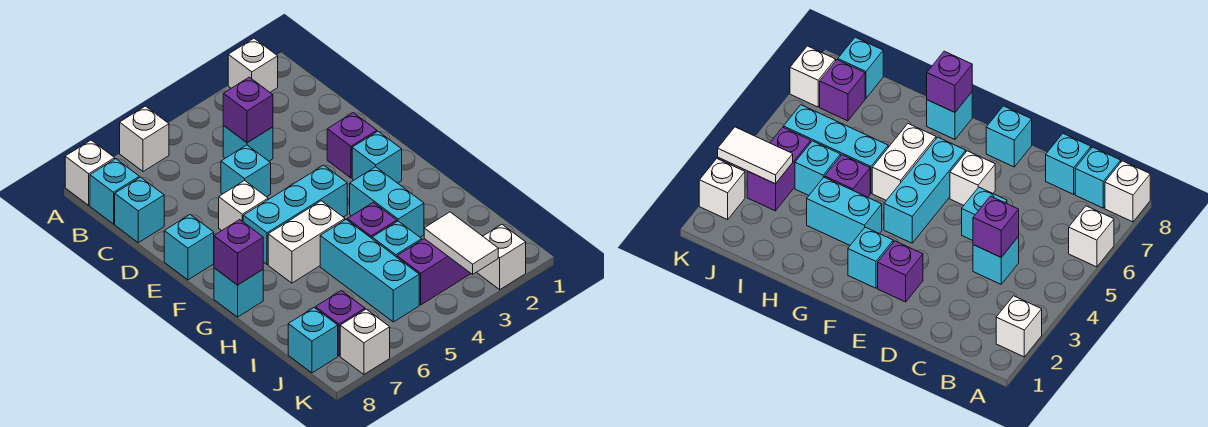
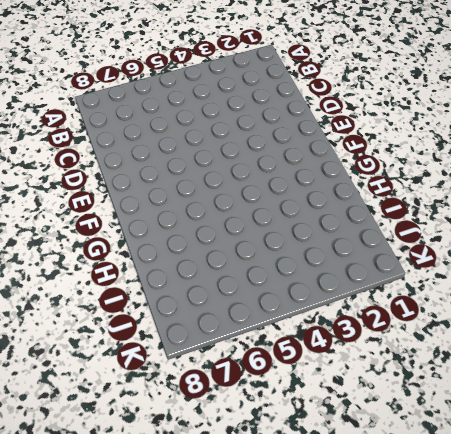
none -> white 1x1 brick [228,38,278,92]
none -> white 1x1 brick [120,106,169,172]
none -> white 1x1 brick [65,140,115,205]

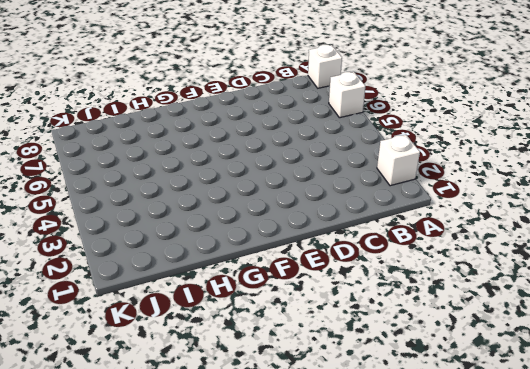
none -> cyan 1x1 brick [90,159,139,224]
none -> cyan 1x1 brick [223,126,273,161]
none -> cyan 1x1 brick [115,177,164,243]

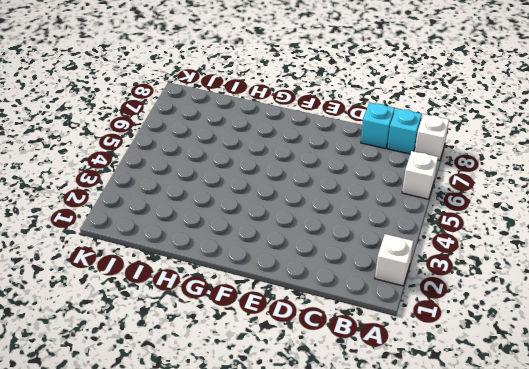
none -> cyan 1x1 brick [223,126,273,161]
none -> cyan 1x1 brick [221,145,271,197]
none -> purple 1x1 brick [327,113,377,178]

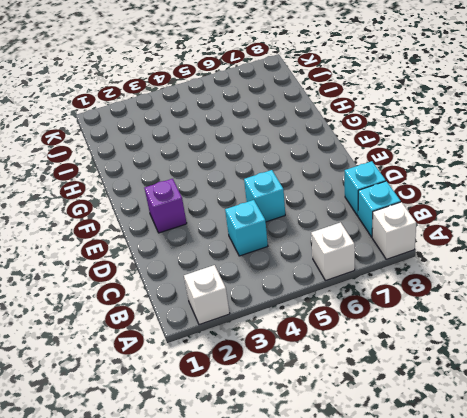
none -> white 1x1 brick [219,180,268,231]
none -> cyan 1x1 brick [164,215,214,280]
none -> cyan 1x1 brick [352,131,402,183]

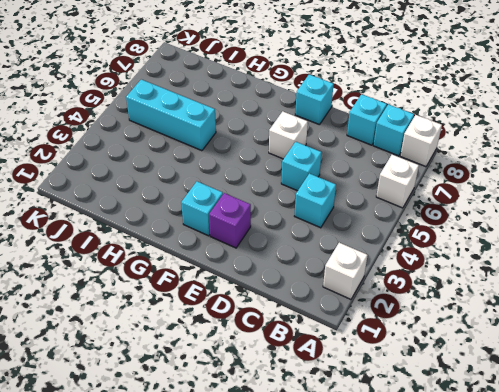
none -> cyan 1x3 brick [243,165,347,265]
none -> cyan 1x2 brick [350,167,424,237]
none -> white 1x2 brick [268,201,345,283]

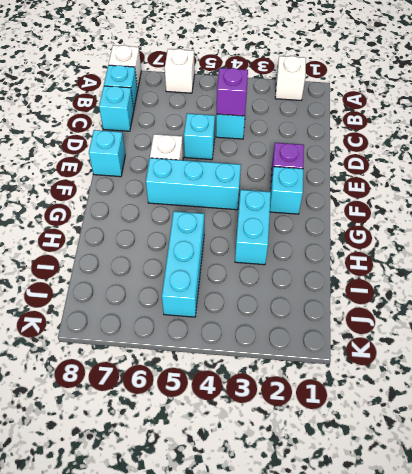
none -> white 1x2 brick [268,201,345,283]
none -> cyan 1x1 brick [214,268,263,317]
none -> purple 1x1 brick [347,202,397,238]

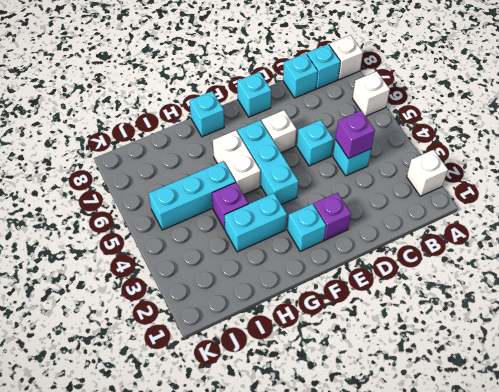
none -> cyan 1x1 brick [372,221,422,257]
none -> purple 1x2 brick [397,239,471,305]
none -> purple 1x1 brick [315,291,365,356]

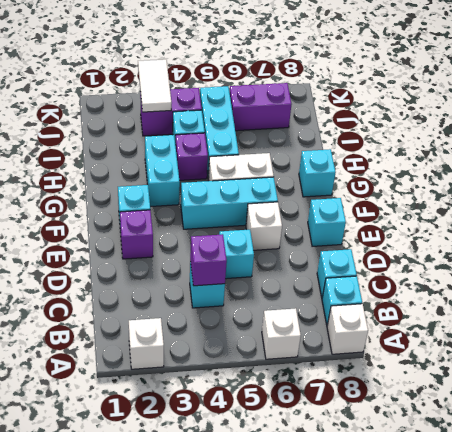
purple 1x2 brick [230,83,292,131] -> purple 1x1 brick [315,291,365,356]
none -> cyan 1x1 brick [288,308,338,373]
none -> white 1x1 brick [477,224,526,290]
none -> white 1x1 brick [340,309,390,374]

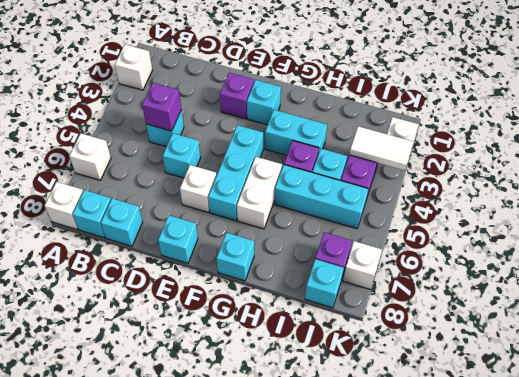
none -> purple 1x1 brick [214,220,263,285]

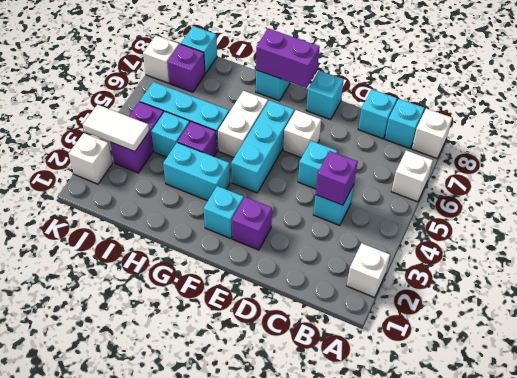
purple 1x2 brick [256,29,320,88] -> purple 1x1 brick [214,220,263,285]

